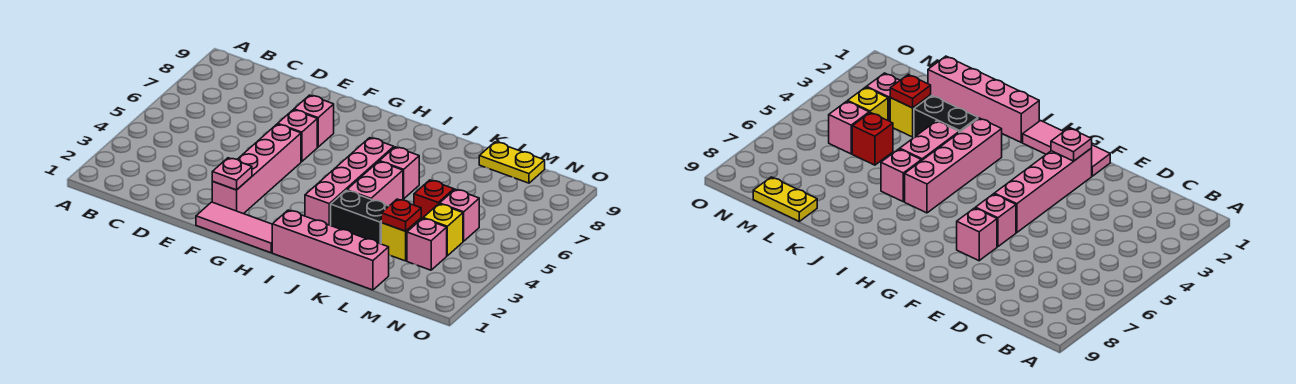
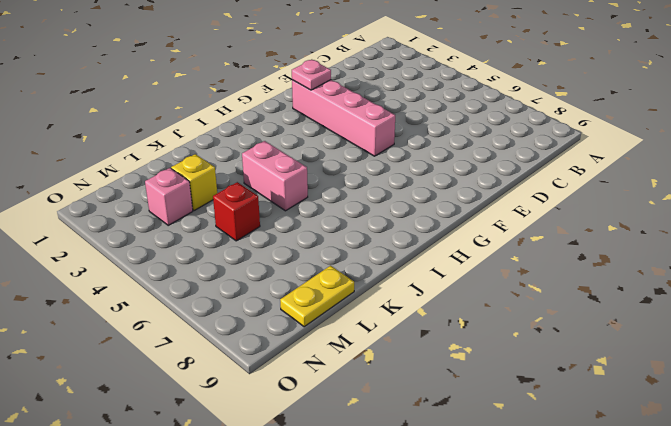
none -> pink 1x3 tile [196,202,272,253]
none -> pink 1x1 brick [278,110,317,162]
none -> pink 1x1 brick [294,95,334,147]

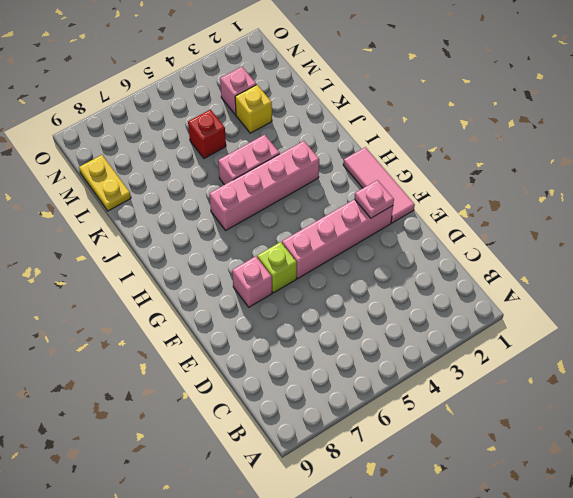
lime 1x1 brick [257,242,297,293] -> pink 1x1 brick [278,110,317,162]
none -> pink 1x4 brick [272,210,389,290]
none -> black 1x2 brick [331,190,389,244]
none -> pink 1x1 brick [380,147,419,199]

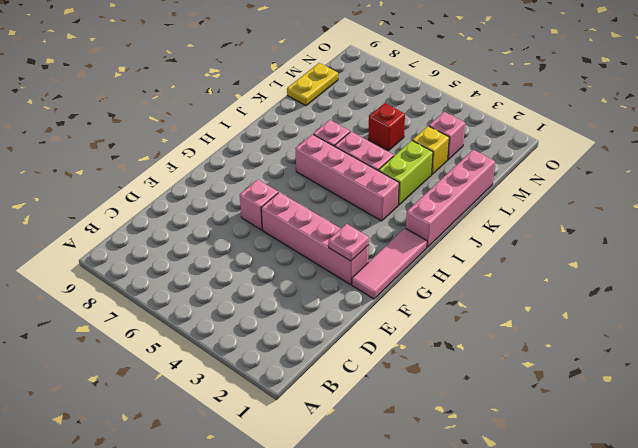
lime 1x2 brick [378,141,433,205] -> black 1x2 brick [331,190,389,244]
none -> pink 1x1 brick [294,95,334,147]
none -> yellow 1x1 brick [423,204,463,256]
none -> pink 1x1 brick [440,189,479,241]

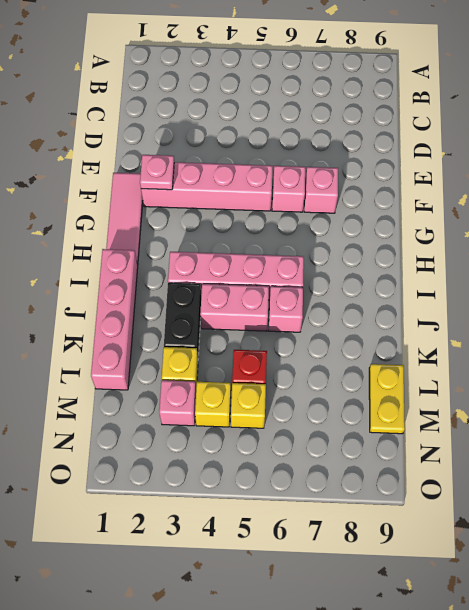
yellow 1x1 brick [231,383,266,428] -> pink 1x1 brick [440,189,479,241]
none -> red 1x1 plate [381,199,421,231]

